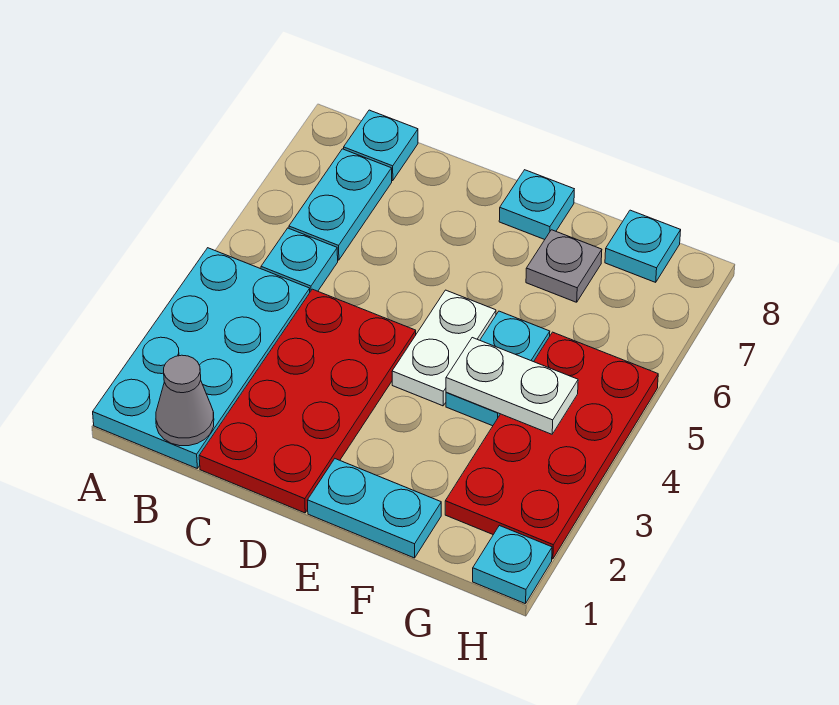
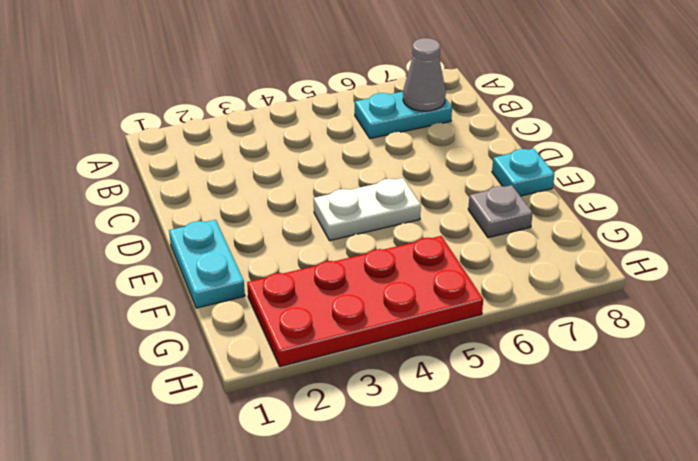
grey 1x1 cone [403,38,446,111] -> grey 1x1 cone moved to [156,355,214,446]
none -> cyan 2x4 plate [93,248,310,468]
none -> cyan 1x1 plate [261,228,338,292]
none -> cyan 1x1 plate [344,110,418,181]

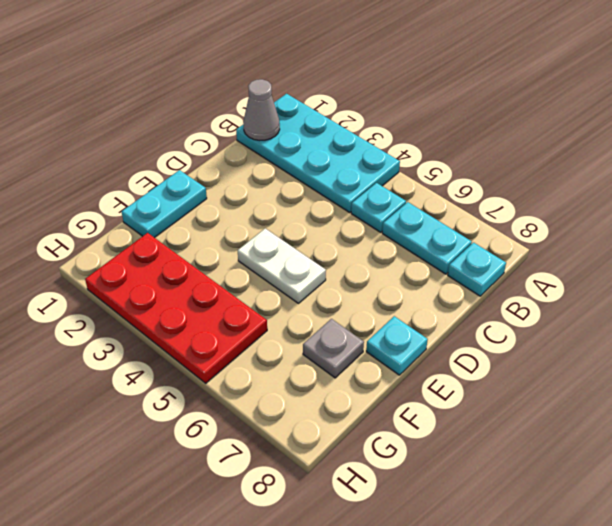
none -> red 2x4 plate [199,289,416,513]
none -> cyan 1x2 plate [446,311,550,426]
none -> cyan 1x1 plate [605,210,681,282]

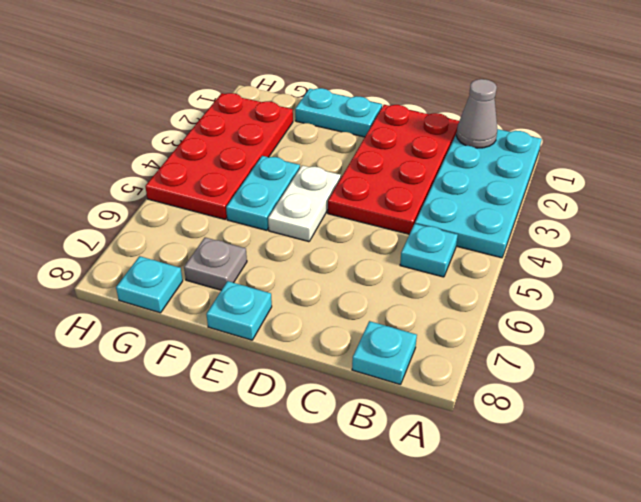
none -> cyan 1x2 plate [289,149,392,260]
none -> cyan 1x1 plate [473,525,552,604]
none -> white 1x2 plate [446,338,578,434]

